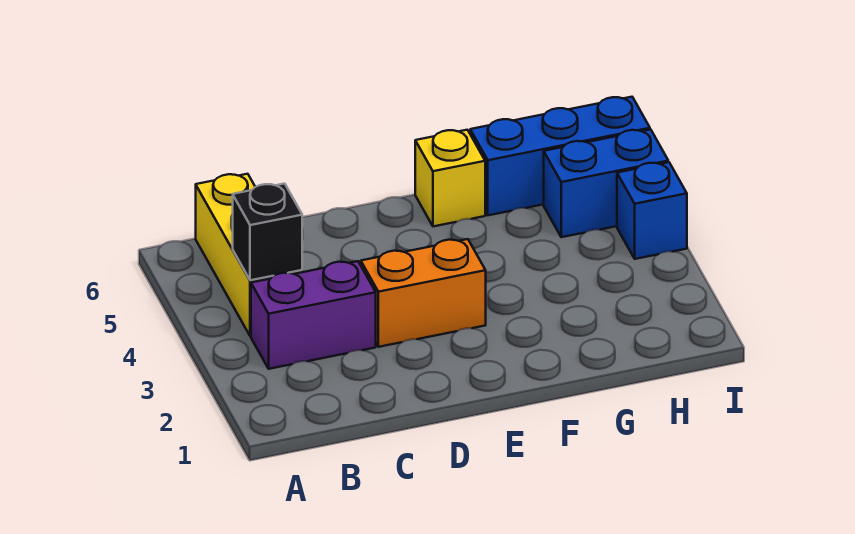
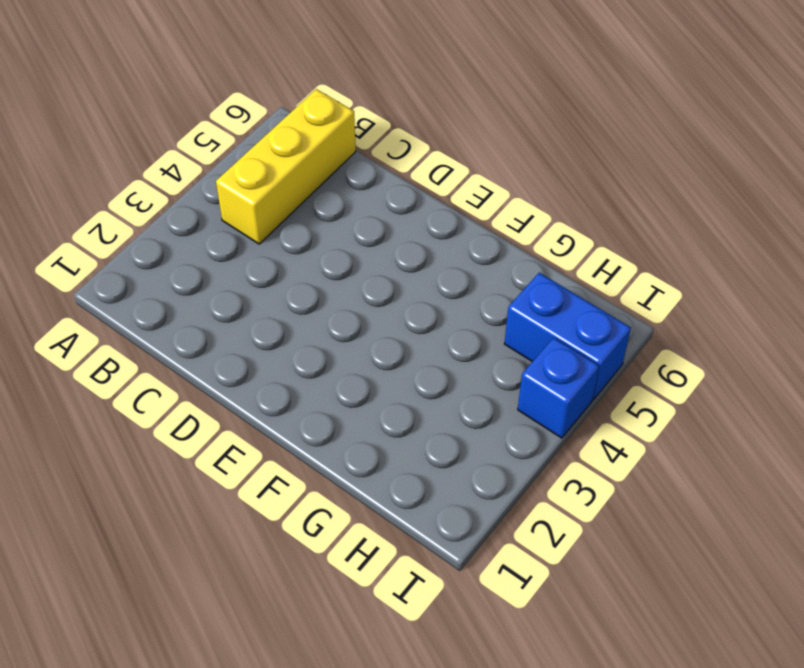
none -> purple 1x2 brick [251,261,376,369]
none -> orange 1x2 brick [361,239,486,347]

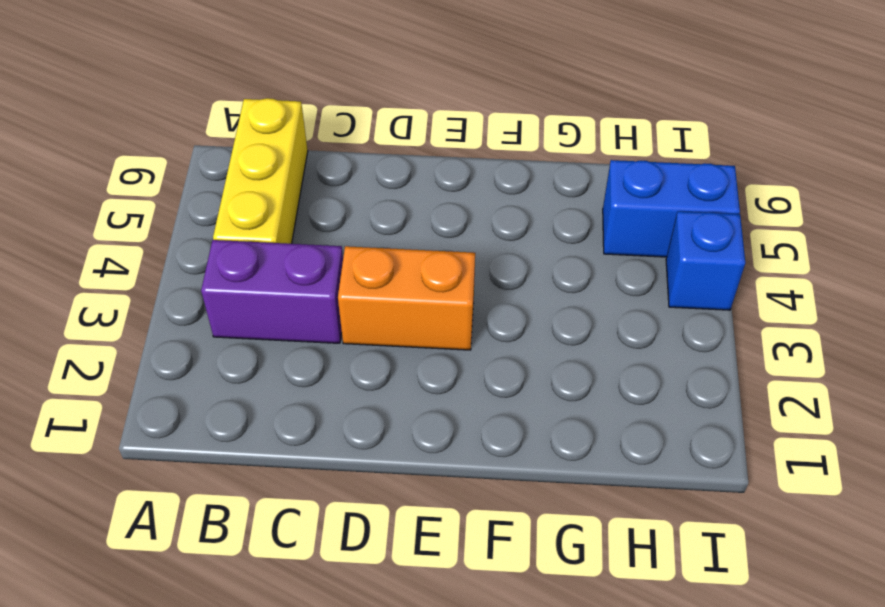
none -> yellow 1x1 brick [415,130,485,226]
none -> blue 1x3 brick [470,97,650,215]

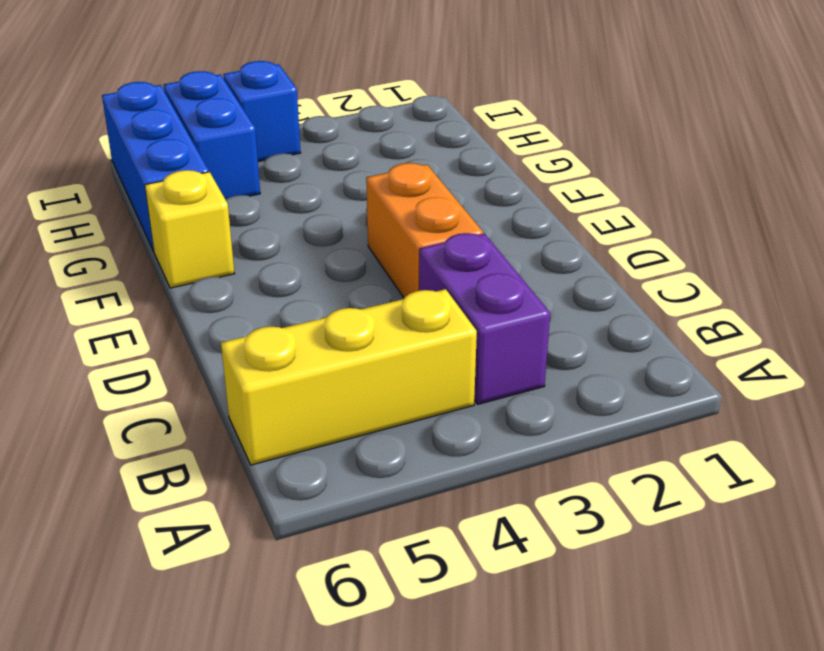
none -> black 1x1 brick [233,184,302,280]

